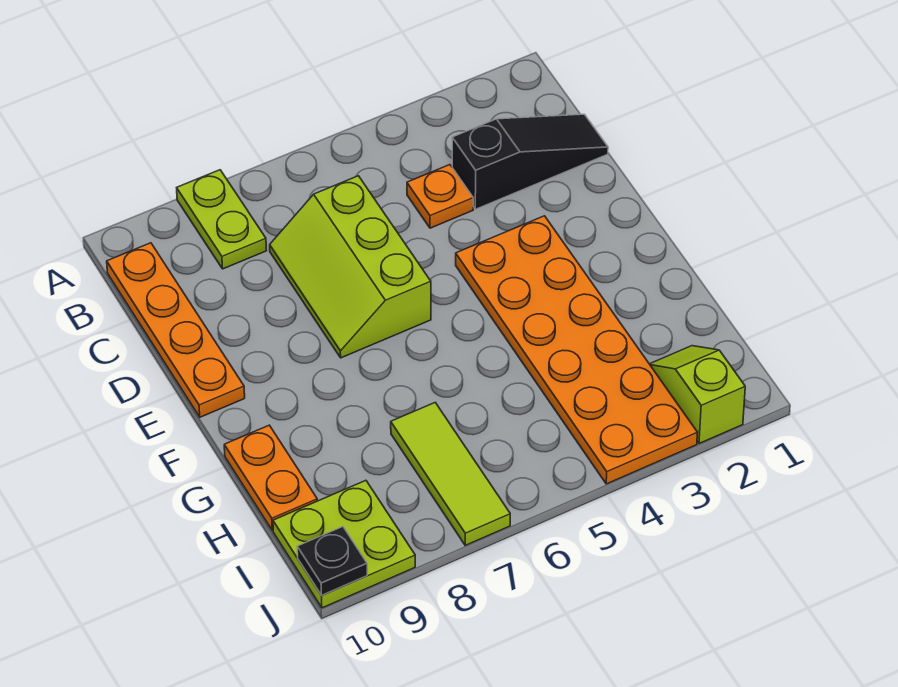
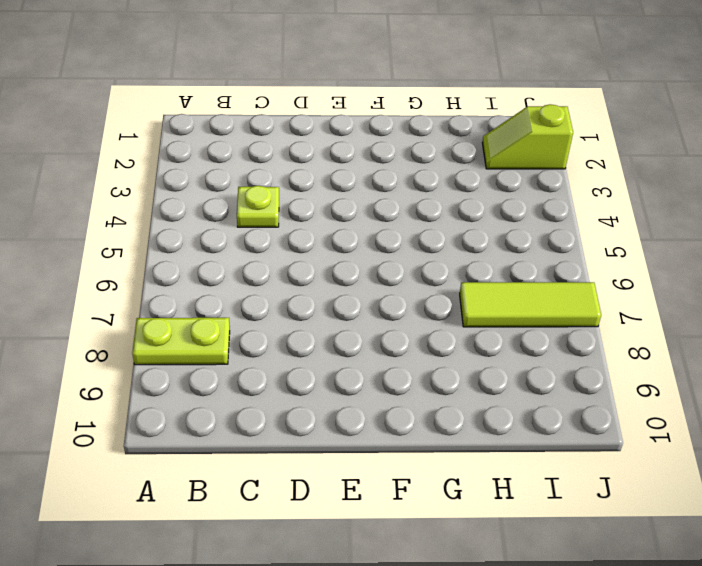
lime 1x1 plate [237,186,279,227] -> orange 1x1 plate [407,165,473,228]
none -> orange 1x4 plate [107,243,245,417]
none -> black 1x3 slope [452,114,608,209]

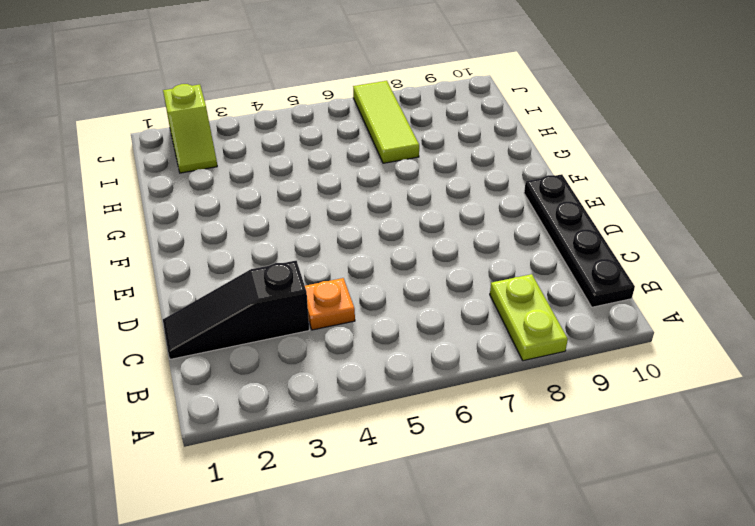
black 1x4 plate [524,174,635,307] -> orange 1x4 plate [107,243,245,417]
none -> lime 2x3 slope [270,176,431,358]
none -> orange 2x6 plate [456,216,698,484]

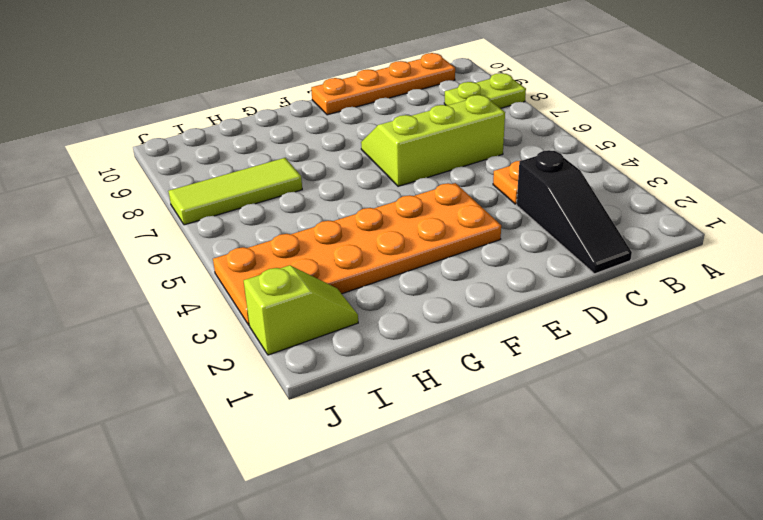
none -> orange 1x2 plate [224,425,317,531]
none -> lime 2x2 plate [273,481,415,608]

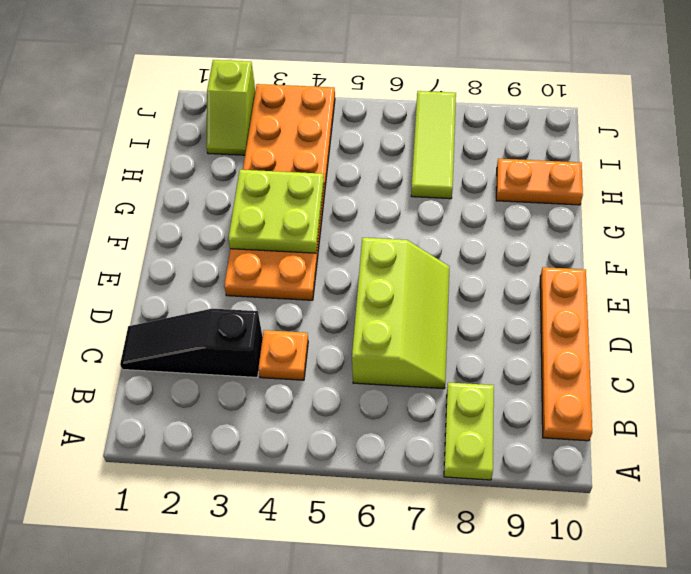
lime 2x2 plate [228,170,324,253] -> lime 2x2 plate moved to [273,481,415,608]
orange 1x2 plate [496,159,583,205] -> orange 1x2 plate turned to [224,425,317,531]
none -> black 1x1 plate [297,527,367,596]

